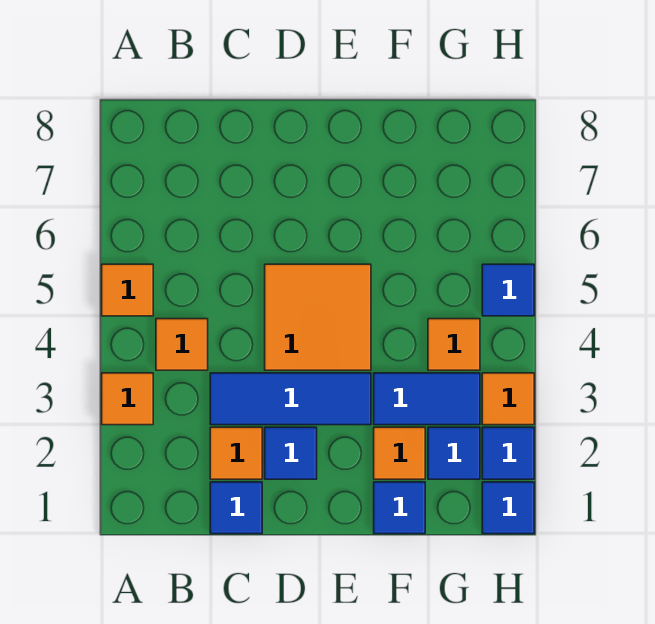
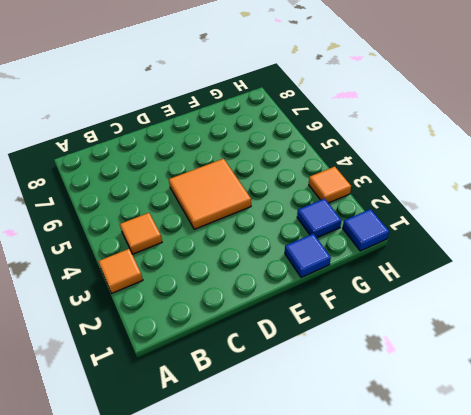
none -> orange 1x1 tile [102,264,153,316]
none -> blue 1x1 tile [210,482,262,534]
none -> orange 1x1 tile [210,427,262,479]

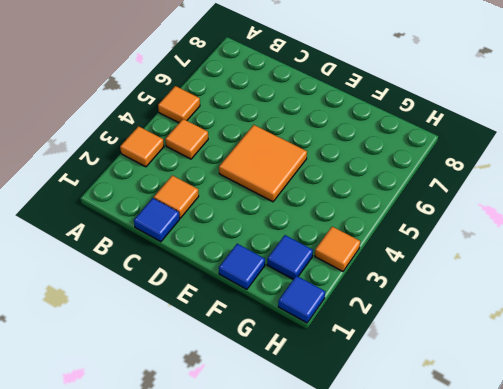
none -> blue 1x3 tile [210,373,371,425]
none -> blue 1x1 tile [265,427,317,479]
none -> orange 1x1 tile [374,427,425,479]

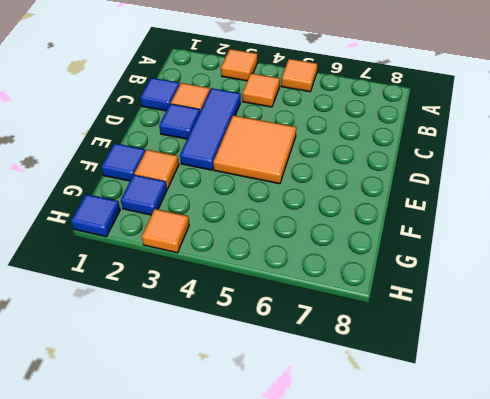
none -> blue 1x2 tile [374,373,480,425]
none -> orange 1x1 tile [428,319,480,370]
none -> blue 1x1 tile [482,427,534,479]

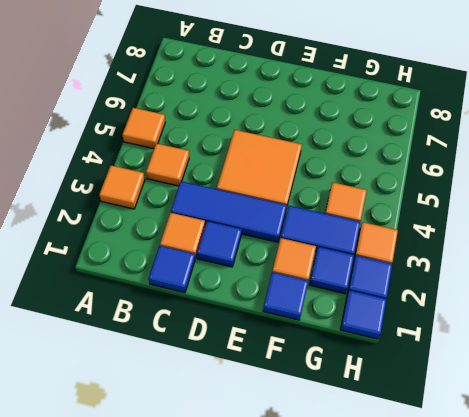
none -> blue 1x1 tile [482,264,534,316]

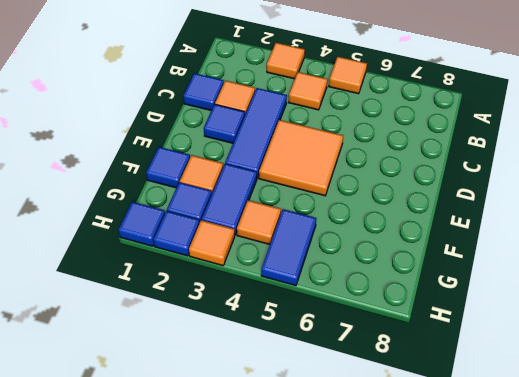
blue 1x2 tile [261,209,316,286] -> blue 1x1 tile [482,264,534,316]

